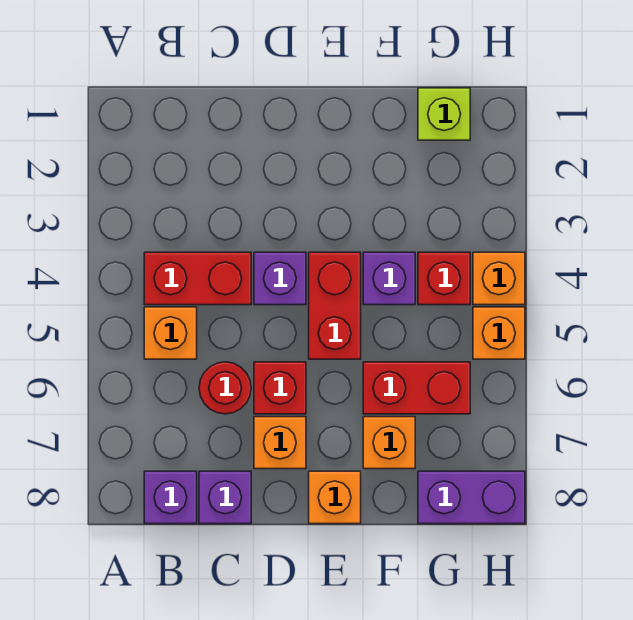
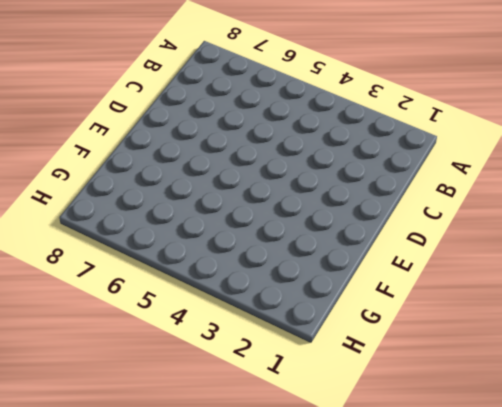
none -> red 1x2 brick [144,252,251,305]
none -> orange 1x1 brick [144,307,197,359]
none -> purple 1x1 brick [144,471,197,524]

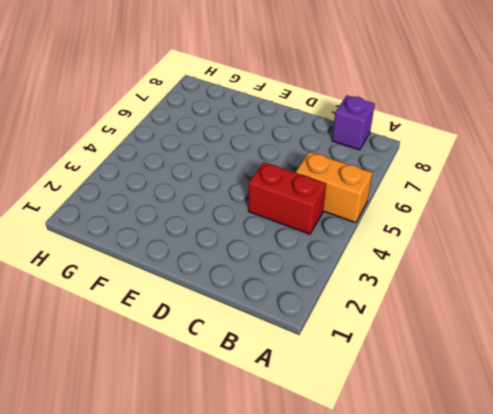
orange 1x2 brick [296,152,372,223] -> orange 1x1 brick [144,307,197,359]
none -> red 1x1 round brick [199,362,251,414]
none -> purple 1x1 brick [199,471,251,524]
none -> purple 1x1 brick [254,252,306,305]

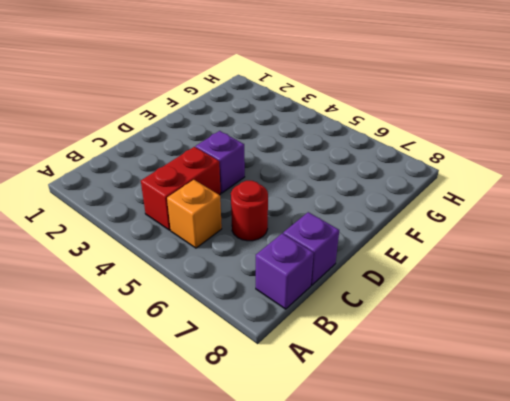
none -> red 1x1 brick [254,362,306,414]
none -> orange 1x1 brick [254,417,306,469]
none -> red 1x2 brick [309,252,361,359]

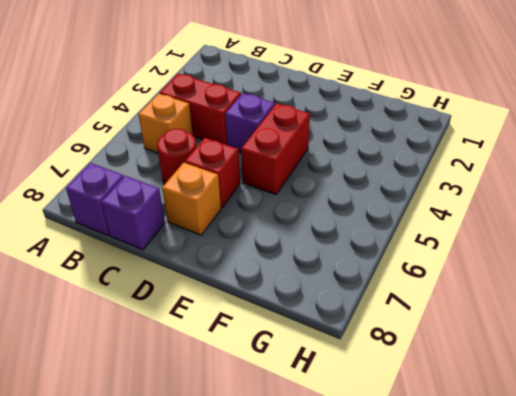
none -> orange 1x1 brick [309,471,361,524]
none -> purple 1x1 brick [363,252,415,305]
none -> red 1x2 brick [363,362,470,414]

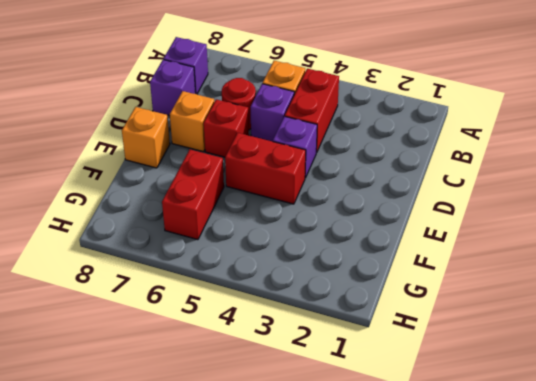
purple 1x1 brick [251,84,294,141] -> purple 1x1 brick moved to [363,252,415,305]
none -> orange 1x1 brick [363,417,415,469]
none -> lime 1x1 brick [418,88,470,140]
none -> red 1x1 brick [418,252,470,305]

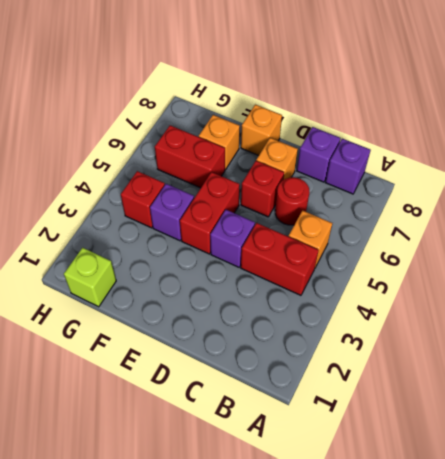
none -> purple 1x2 brick [418,471,525,524]
none -> orange 1x1 brick [473,252,525,305]
none -> orange 1x1 brick [473,307,525,359]

